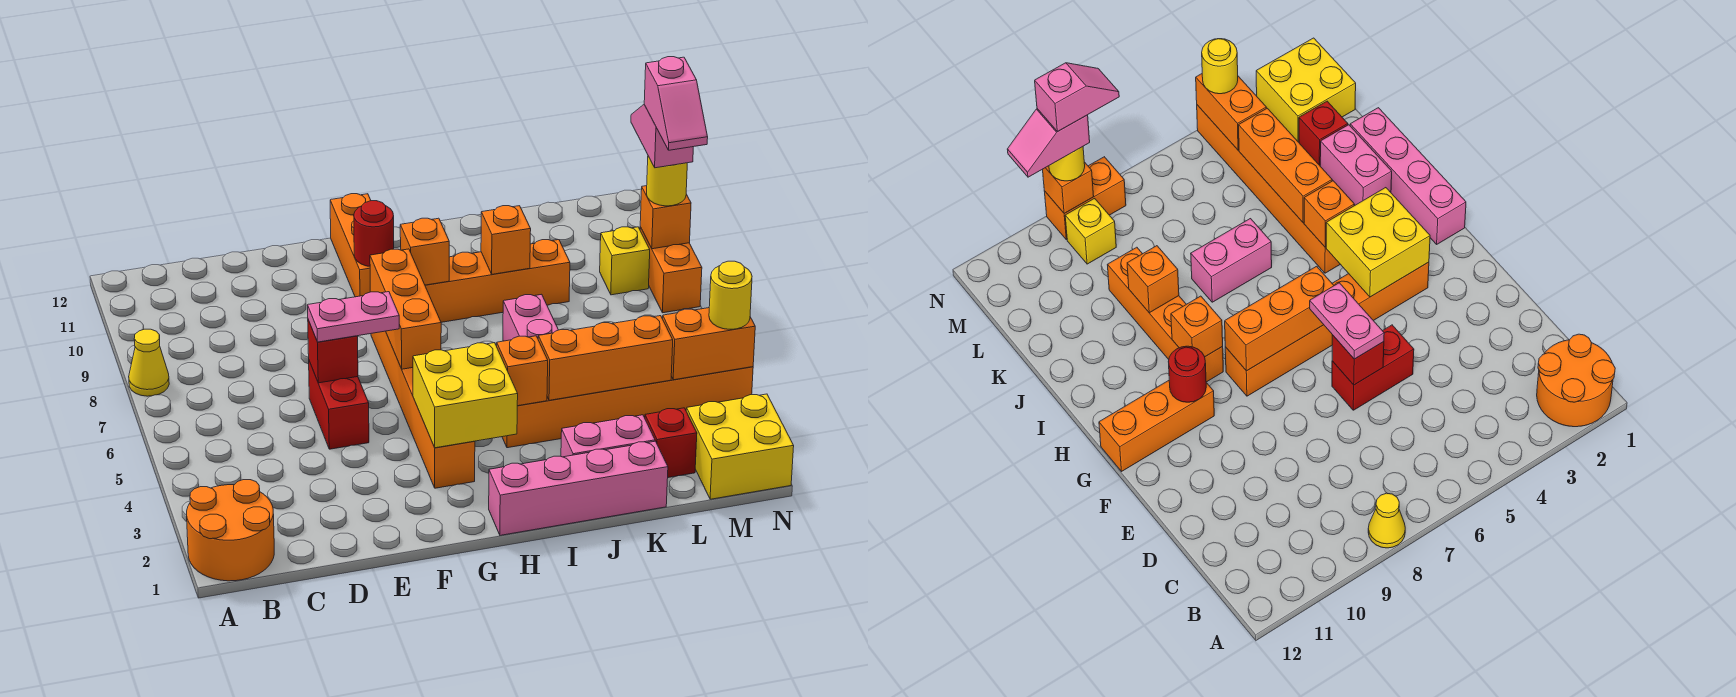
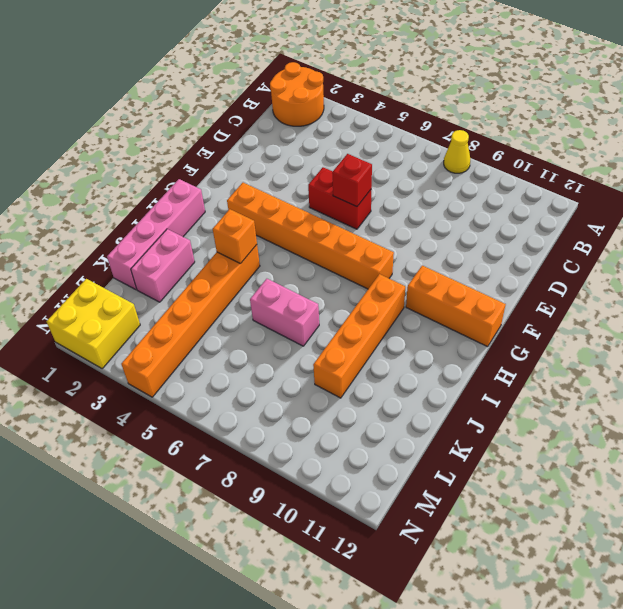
none -> red 1x1 brick [645,408,697,478]
none -> yellow 1x1 brick [600,227,650,295]
none -> orange 1x2 brick [640,227,702,313]

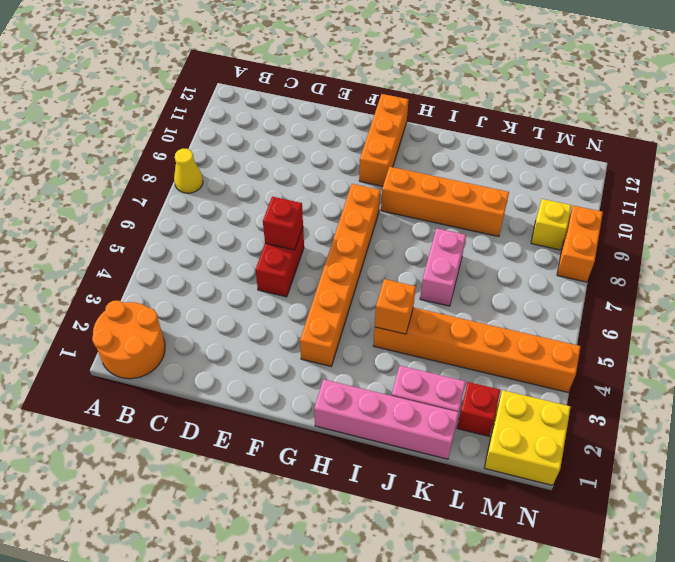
none -> yellow 2x2 brick [413,343,518,448]
none -> orange 1x3 brick [370,249,441,369]
none -> red 1x1 round brick [354,201,394,266]

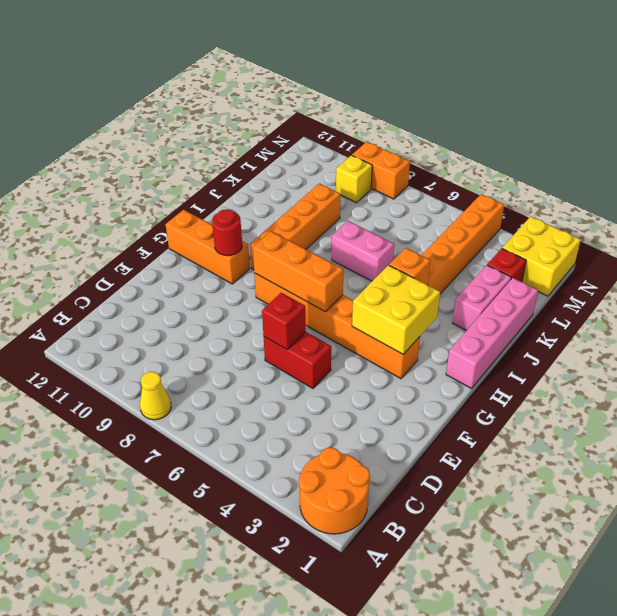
none -> orange 1x1 brick [400,218,449,285]
none -> orange 1x3 brick [538,316,673,400]
none -> orange 1x1 brick [481,206,531,274]

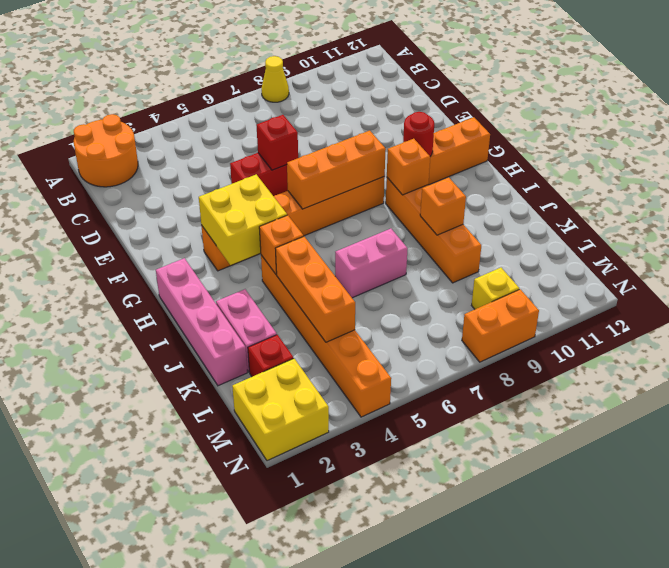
none -> orange 1x2 brick [663,308,755,380]
none -> orange 1x1 brick [640,186,691,249]
none -> pink 1x2 plate [307,292,399,342]

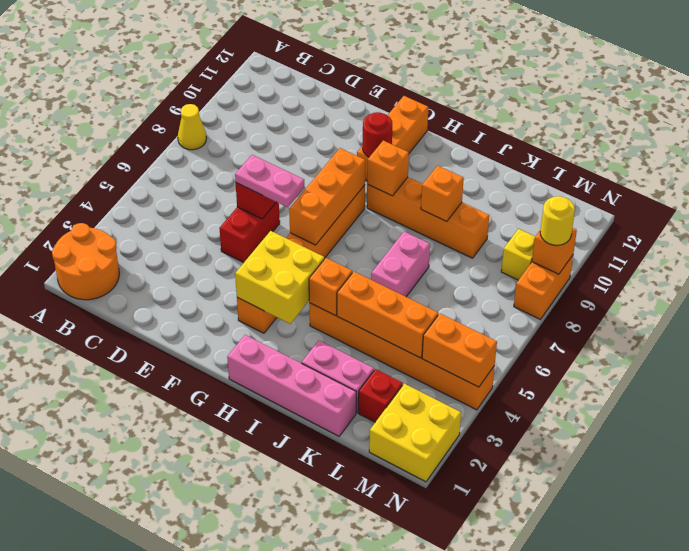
none -> yellow 1x1 round brick [709,261,752,329]
none -> pink 1x2 slope [631,105,693,168]
none -> pink 1x2 slope [644,57,708,150]

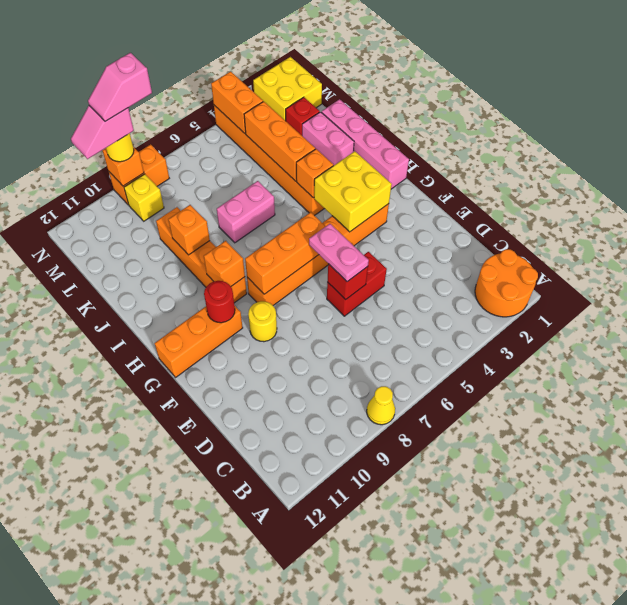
yellow 1x1 round brick [248,301,277,342] -> yellow 1x1 round brick moved to [709,261,752,329]
pink 1x2 slope [88,53,152,121] -> pink 1x2 slope turned to [644,57,708,150]

